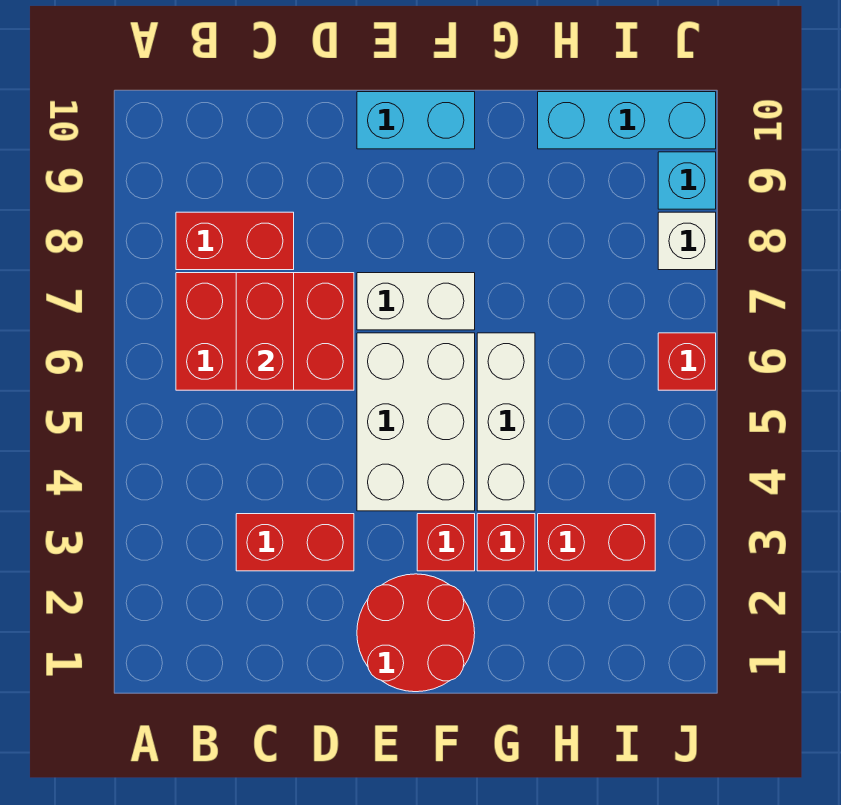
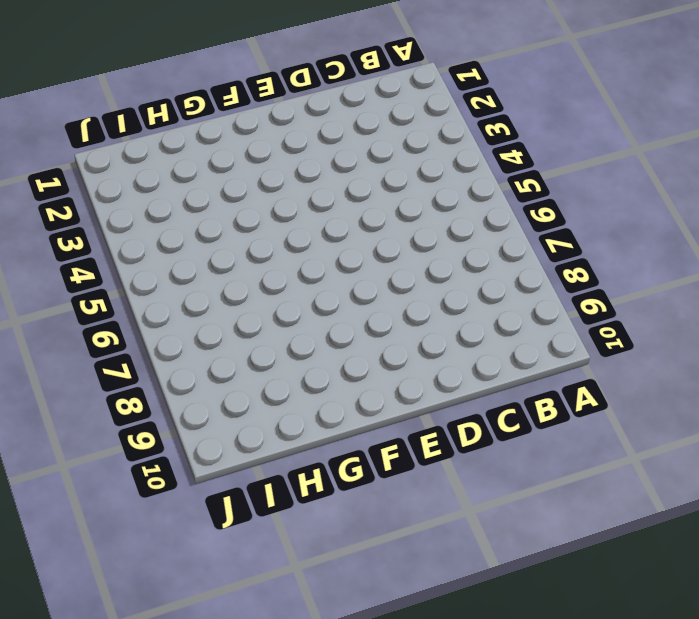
none -> red 2x3 brick [176,273,354,390]
none -> red 1x2 brick [176,212,294,270]
none -> red 1x2 brick [236,514,354,571]

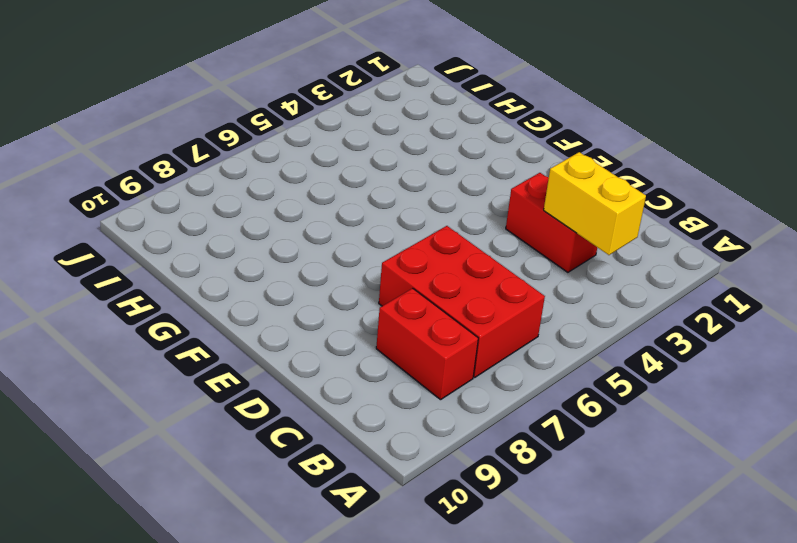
yellow 1x2 brick [544,152,646,255] -> none
none -> red 2x2 round brick [357,574,475,692]
none -> white 2x3 brick [357,333,475,511]
none -> white 1x2 brick [357,273,475,330]

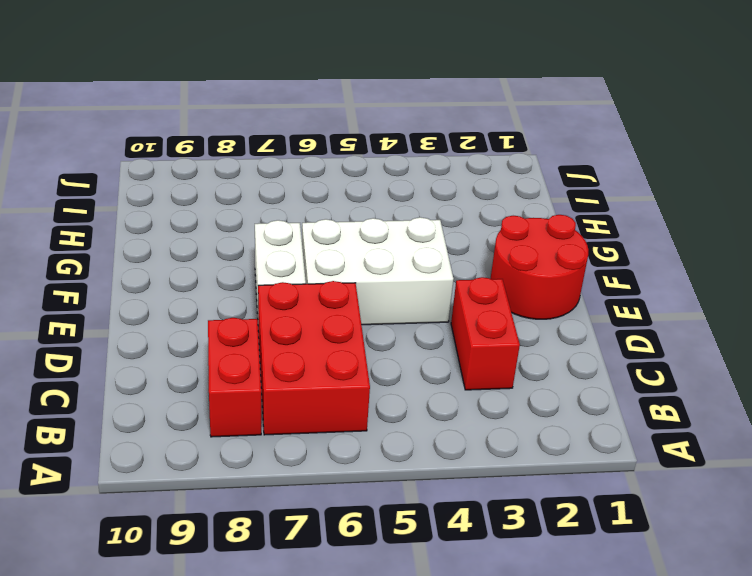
none -> cyan 1x2 brick [357,92,475,149]
none -> red 1x1 brick [417,514,475,571]
none -> red 1x1 brick [477,514,535,571]

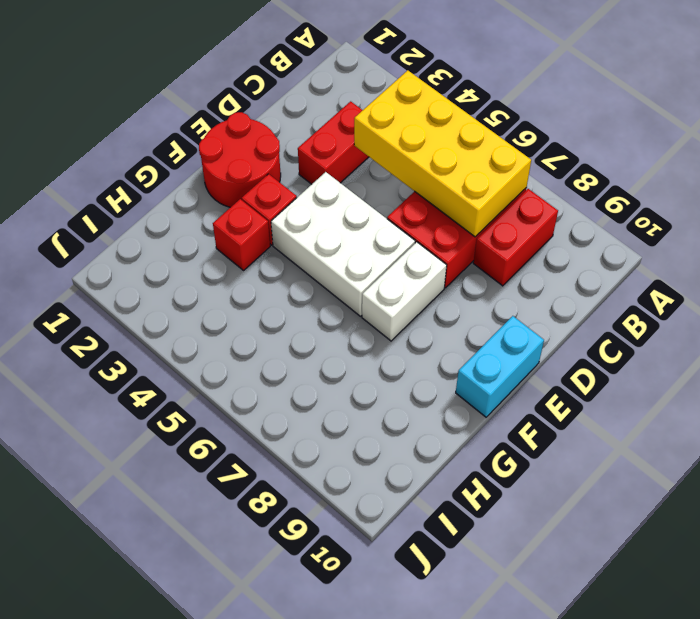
yellow 2x4 brick [354,70,531,237] -> red 1x2 brick [236,273,294,390]
none -> white 1x3 brick [477,333,535,511]
none -> red 1x2 brick [538,514,655,571]
none -> cyan 1x3 brick [538,92,716,149]

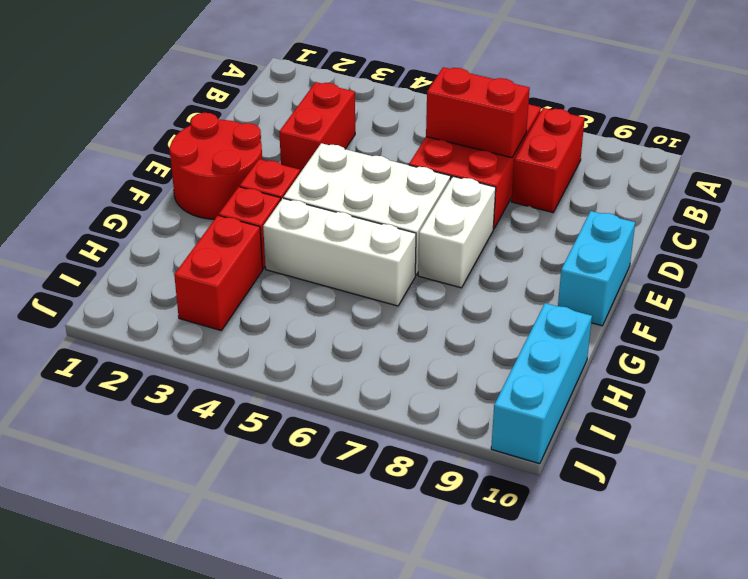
none -> red 1x1 brick [658,333,716,390]
none -> white 1x1 brick [658,212,716,270]
none -> cyan 1x1 brick [658,152,716,209]

